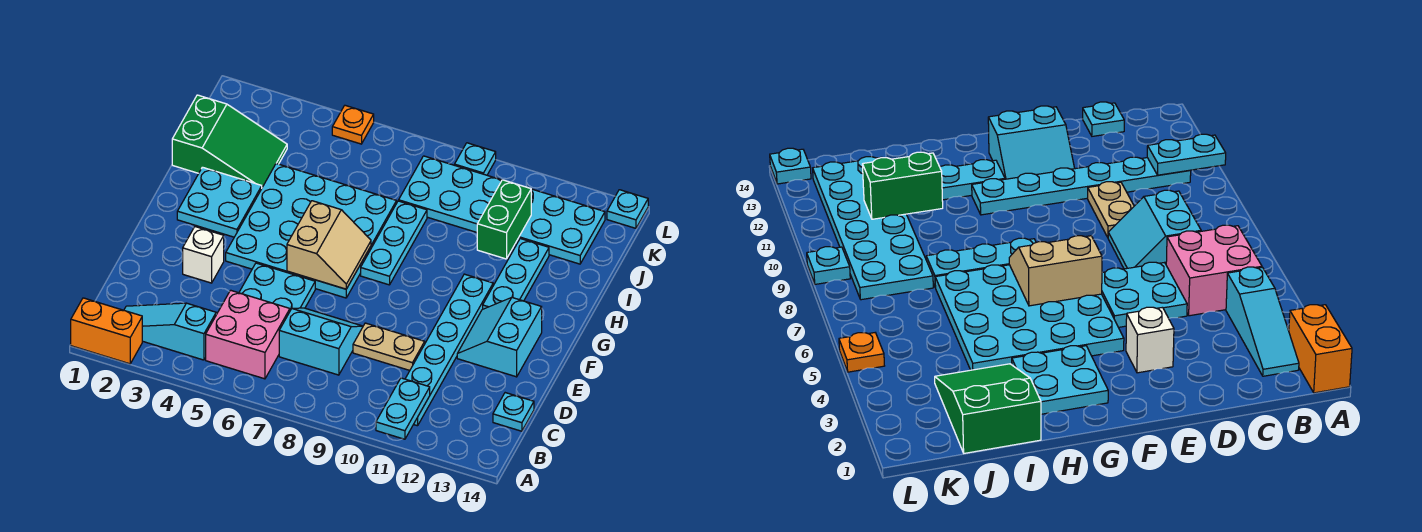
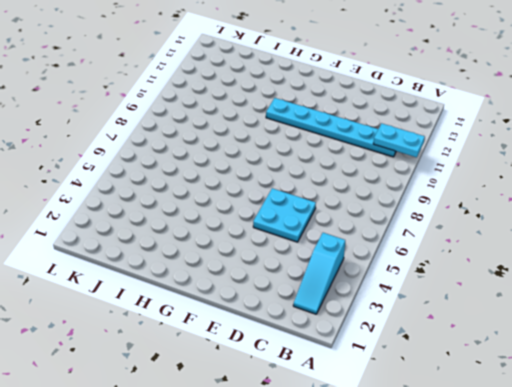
none -> orange 1x2 brick [71,298,142,364]
none -> pink 2x2 brick [206,290,290,379]
none -> cyan 2x2 slope [279,308,363,375]

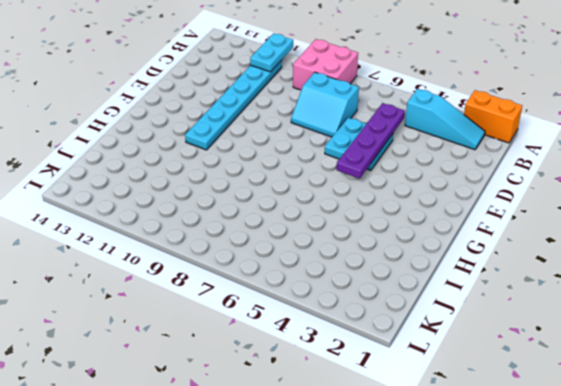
pink 2x2 brick [293,39,358,90] -> pink 2x2 brick moved to [206,290,290,379]
purple 1x4 plate [337,103,405,179] -> none
none -> cyan 1x1 plate [493,393,534,431]
none -> tan 1x2 plate [353,323,425,370]
none -> white 1x1 brick [183,227,224,283]

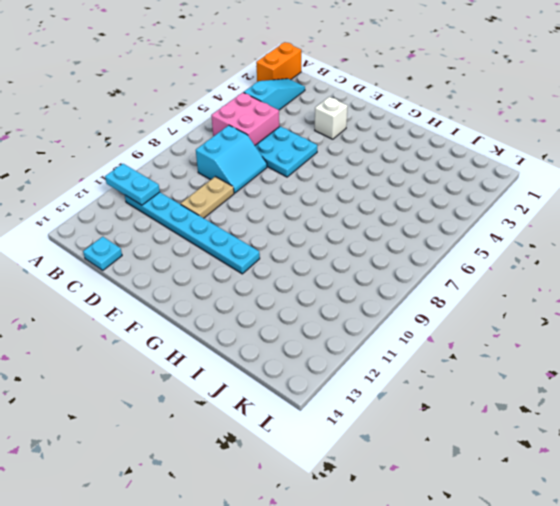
none -> cyan 2x2 slope [457,298,542,377]
none -> cyan 4x4 plate [226,164,397,298]
none -> cyan 2x2 plate [177,167,262,237]

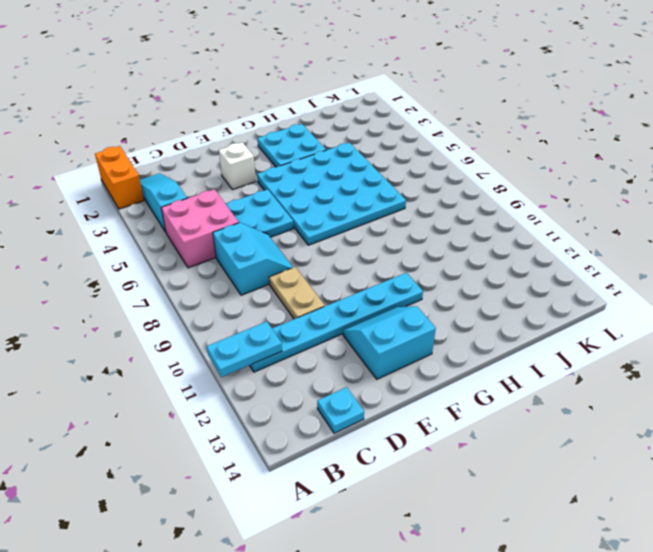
none -> cyan 1x3 plate [361,201,427,285]
none -> cyan 1x3 plate [483,239,549,309]
none -> green 2x3 slope [172,95,287,187]

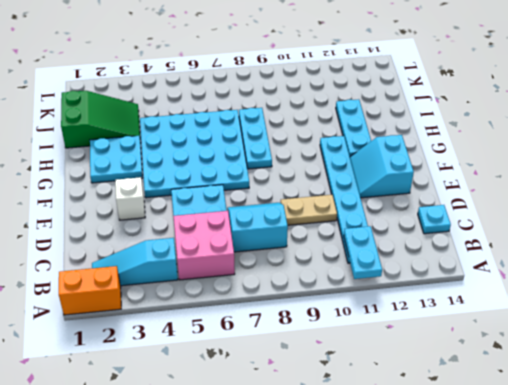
none -> cyan 2x6 plate [399,156,605,264]
none -> orange 1x1 plate [332,105,374,144]
none -> cyan 1x1 plate [455,143,496,175]

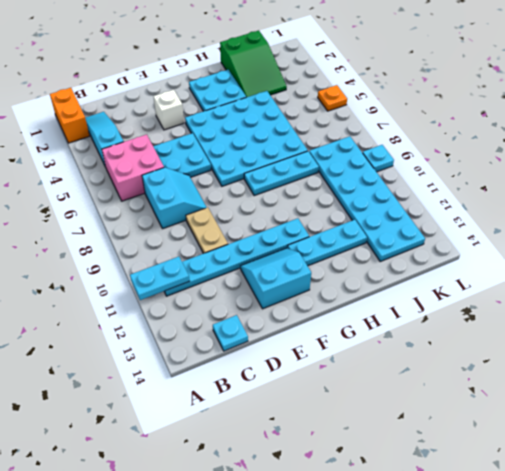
none -> cyan 1x1 plate [607,190,648,228]
none -> tan 2x2 slope [287,201,371,289]
none -> green 1x2 brick [477,180,531,259]

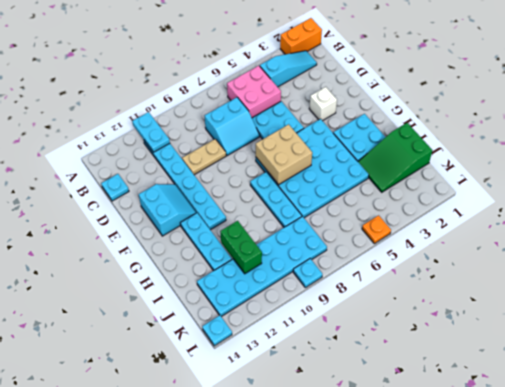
tan 2x2 brick [256,124,312,185] -> tan 2x2 slope [287,201,371,289]

